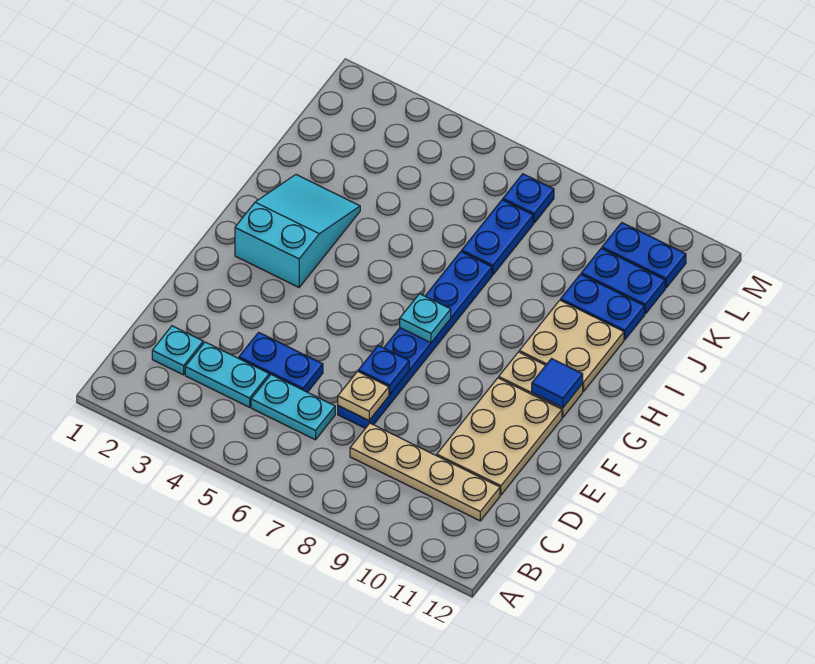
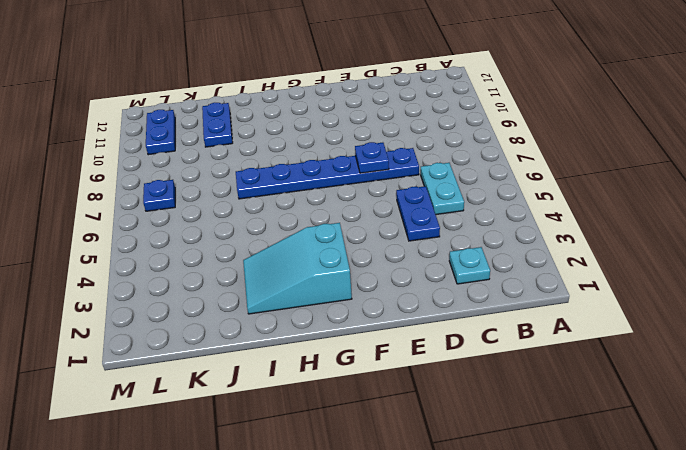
none -> cyan 1x2 plate [185,342,269,407]
none -> tan 1x4 plate [350,423,500,521]
none -> tan 2x3 plate [437,378,562,495]

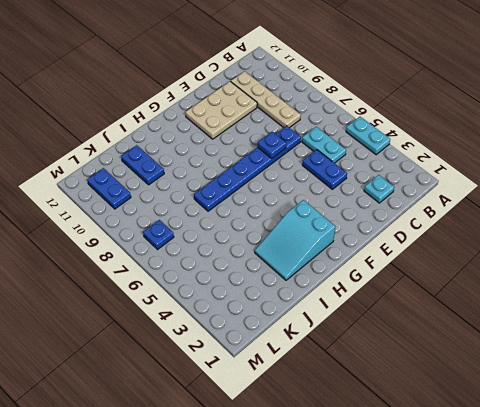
cyan 1x2 plate [346,117,390,155] -> cyan 1x2 plate moved to [185,342,269,407]
none -> tan 1x2 plate [499,352,583,417]
none -> tan 2x2 plate [519,300,624,391]
none -> blue 1x2 plate [462,200,533,275]

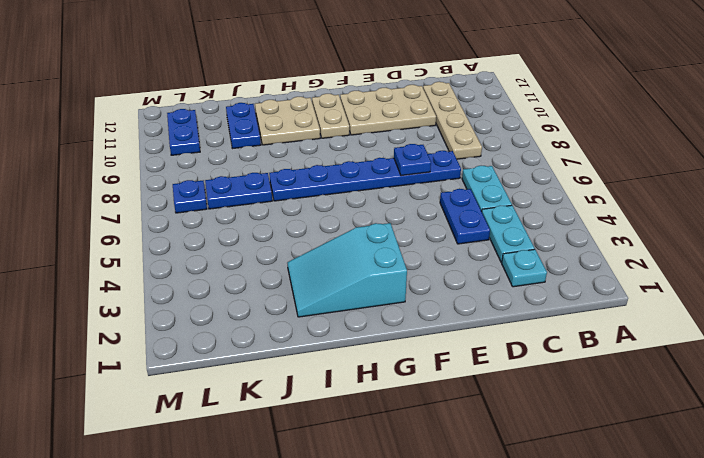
none -> blue 1x2 plate [581,248,665,314]
none -> tan 1x1 plate [338,371,389,421]
none -> cyan 1x1 plate [400,294,451,343]

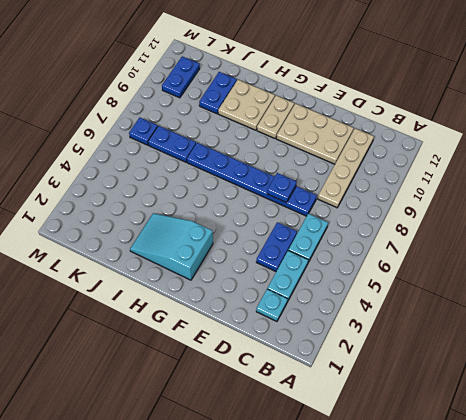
none -> blue 1x2 plate [581,248,665,314]
none -> tan 1x1 plate [338,371,389,421]
none -> cyan 1x1 plate [400,294,451,343]

